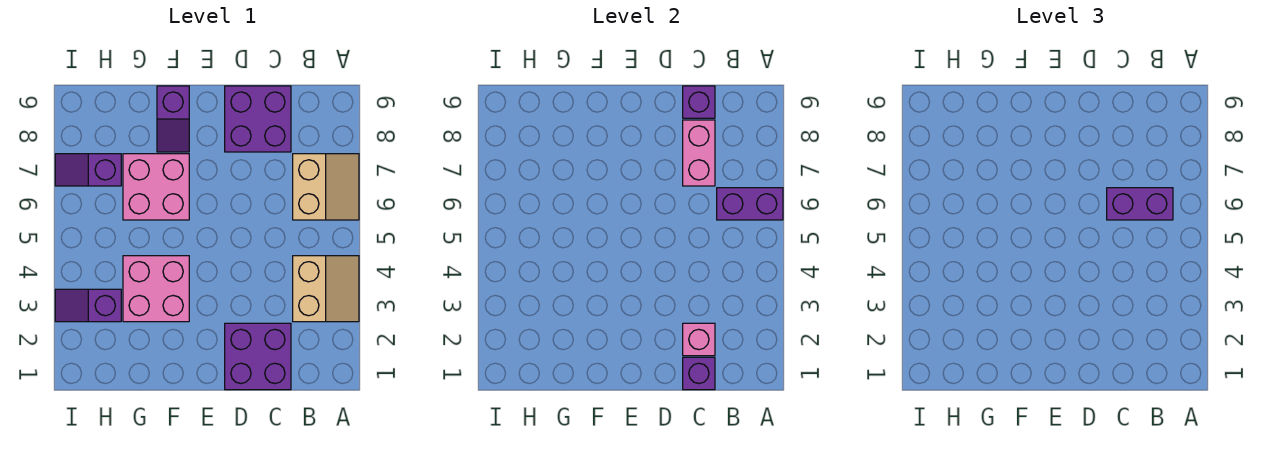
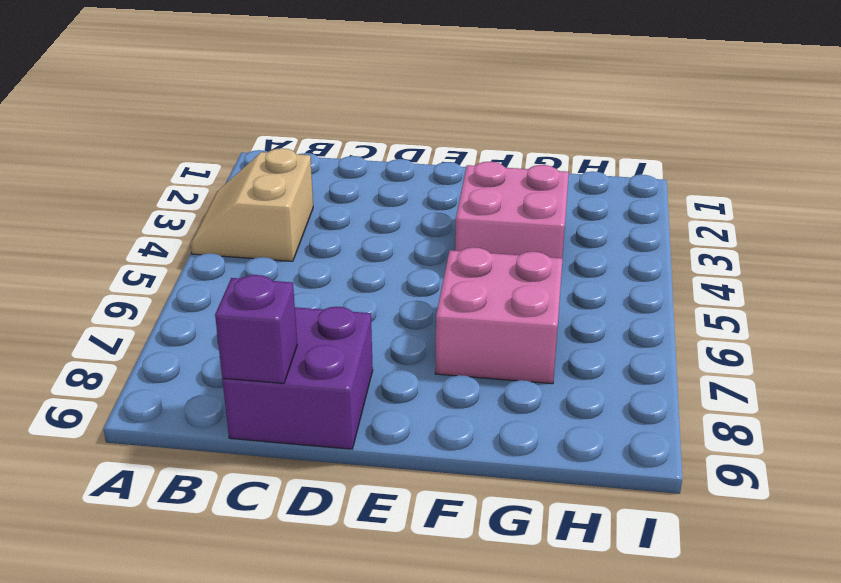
none -> tan 2x2 slope [293,154,359,220]
none -> purple 2x2 brick [225,323,291,390]
none -> purple 1x2 slope [157,86,189,152]

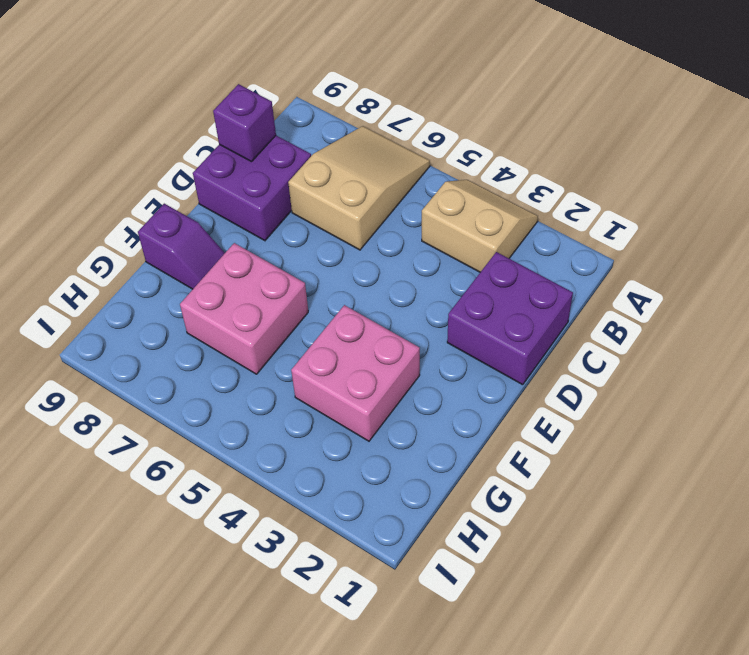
tan 2x3 slope [288,126,430,250] -> tan 2x2 slope [293,154,359,220]
none -> purple 1x2 slope [55,289,121,322]
none -> purple 1x2 slope [55,154,121,186]
none -> purple 1x2 brick [717,188,783,220]

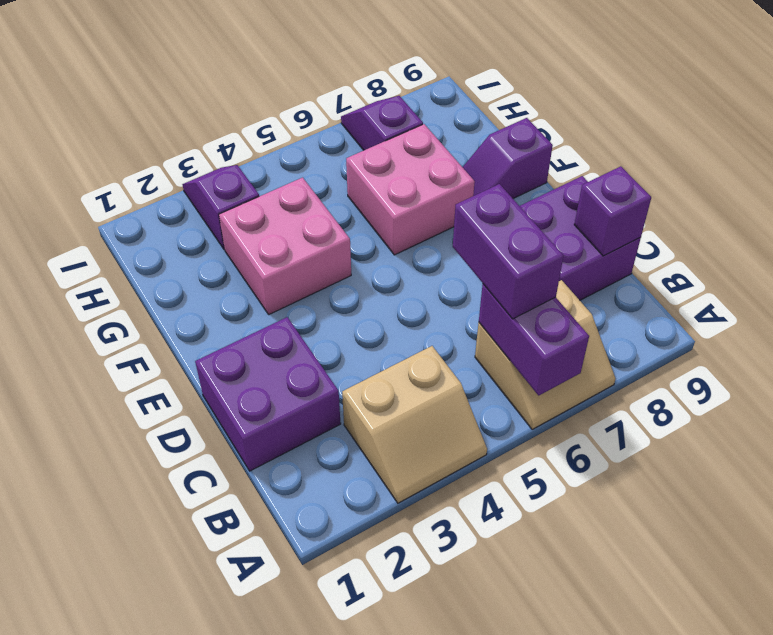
none -> purple 1x1 brick [683,357,715,390]
none -> pink 1x1 brick [683,323,715,356]
none -> pink 1x2 brick [683,120,715,186]

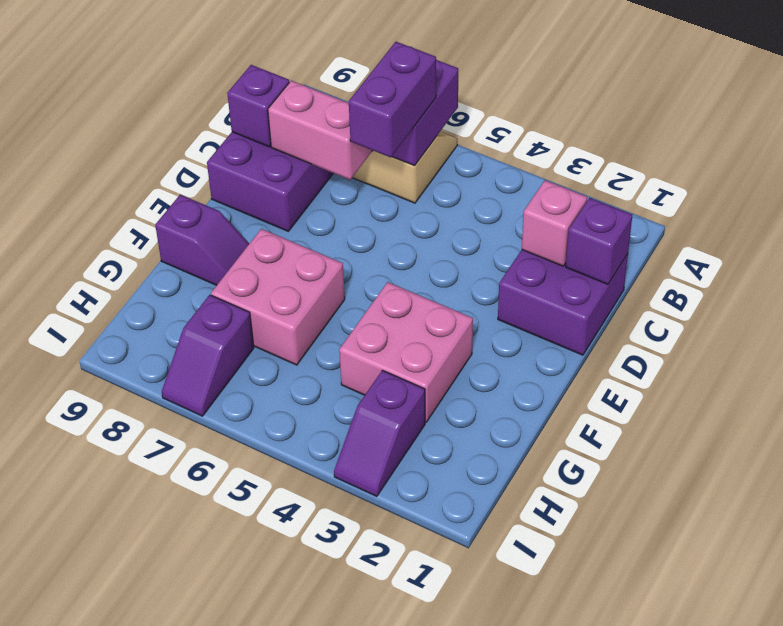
none -> tan 2x2 slope [293,256,359,322]

